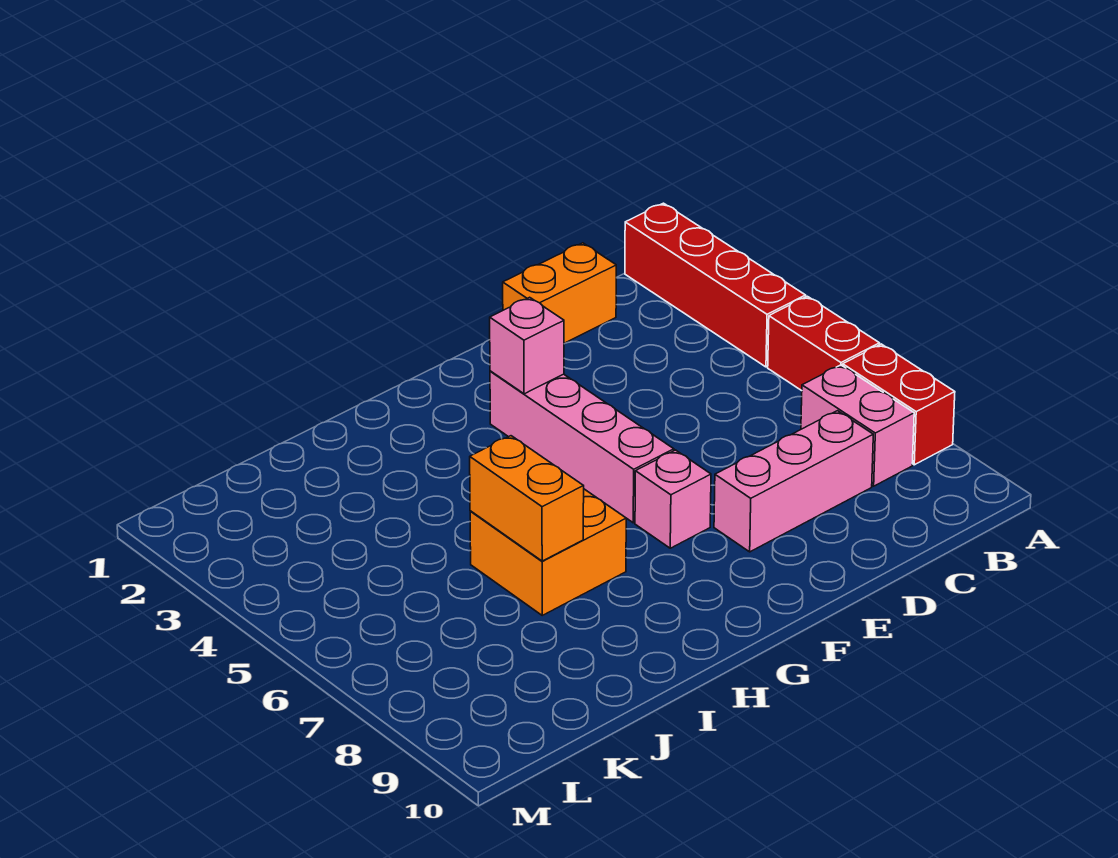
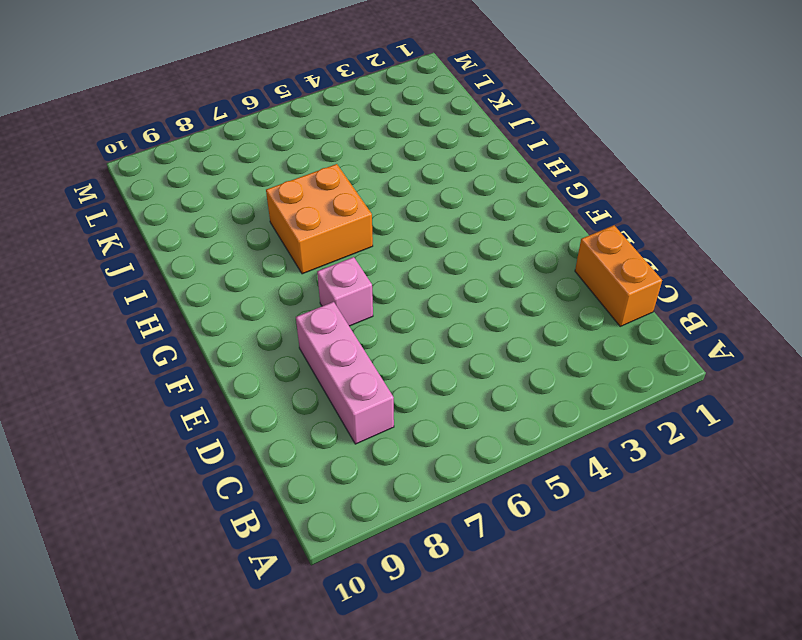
none -> red 1x4 brick [625,203,806,367]
none -> red 1x2 brick [768,296,879,391]

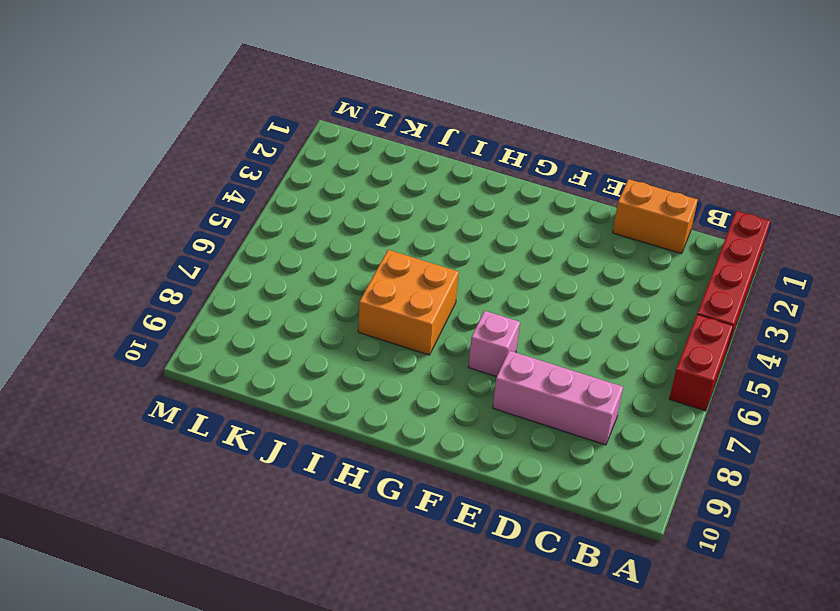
none -> red 1x2 brick [843,344,955,465]
none -> pink 1x2 brick [801,365,914,486]

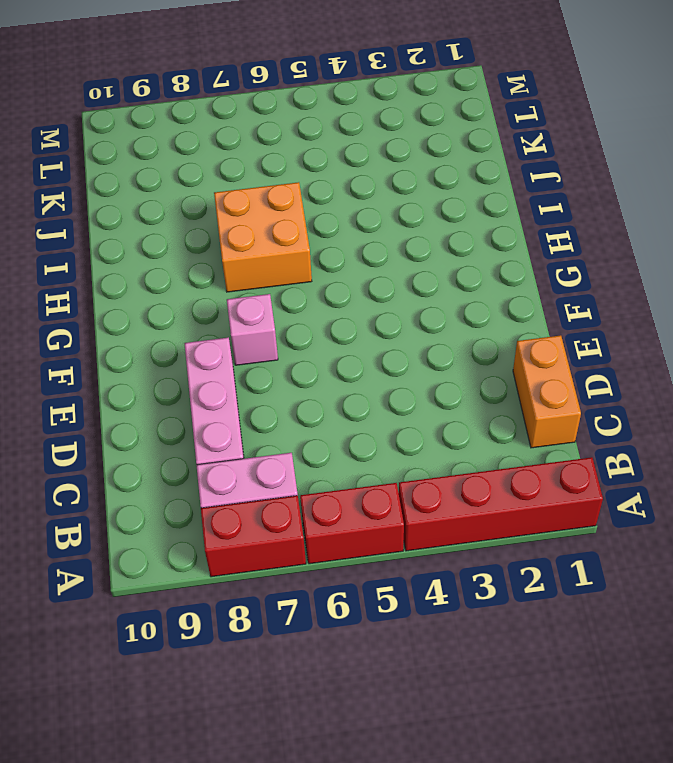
none -> pink 1x4 brick [490,371,674,523]
none -> pink 1x1 brick [490,297,564,394]

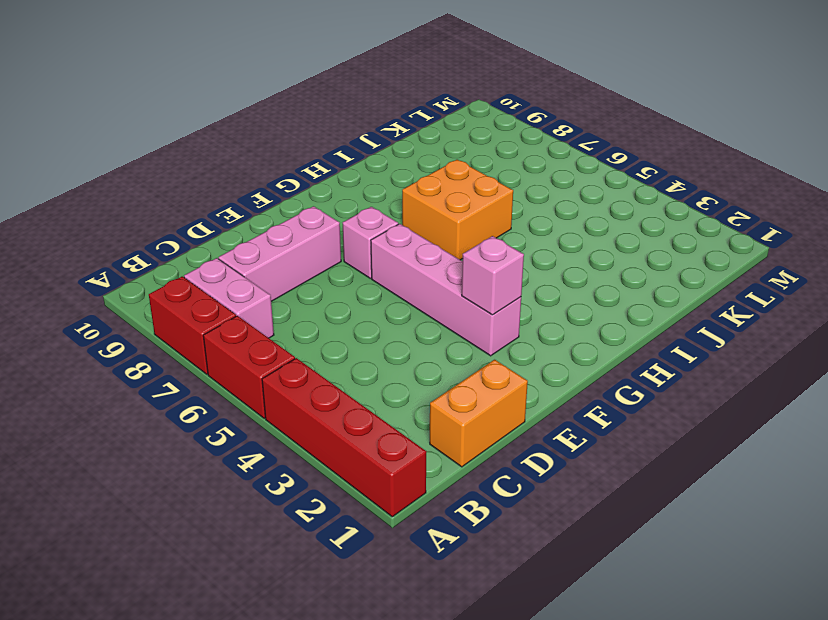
none -> orange 1x2 brick [470,436,584,561]

